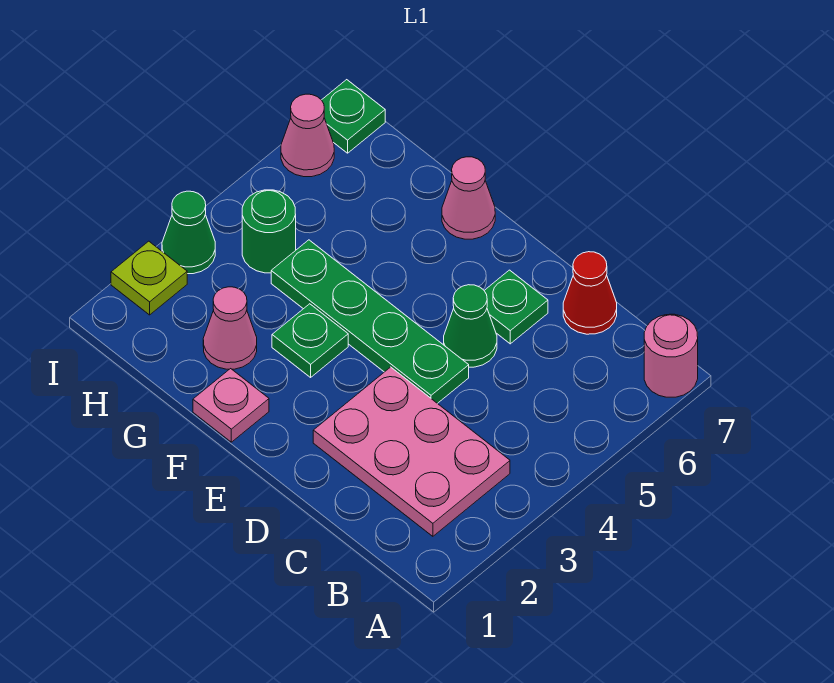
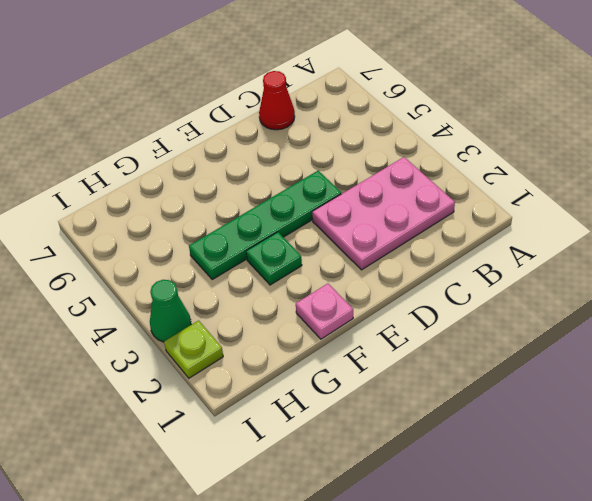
none -> pink 1x1 round brick [644,314,698,397]
none -> green 1x1 cone [444,285,497,367]
none -> green 1x1 plate [484,270,548,344]

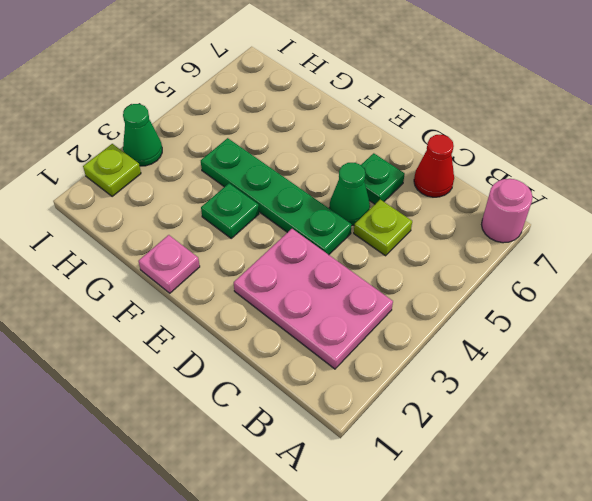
lime 1x1 plate [354,200,412,256] -> none
none -> pink 1x1 cone [442,157,495,239]
none -> pink 1x1 cone [203,287,257,369]
none -> green 1x1 round brick [242,190,296,273]

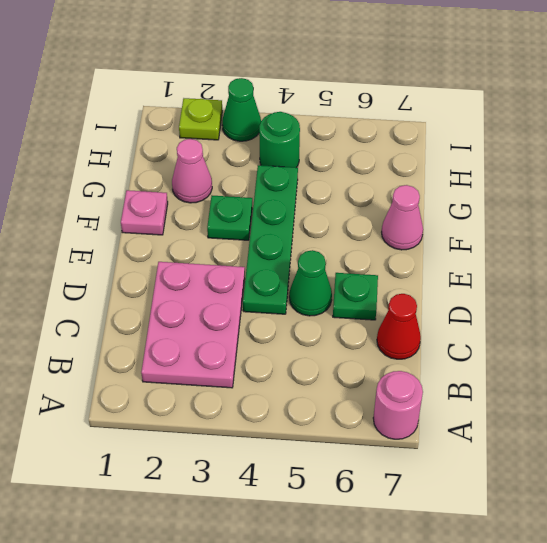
none -> pink 1x1 cone [281,94,334,177]
none -> green 1x1 plate [322,80,385,153]

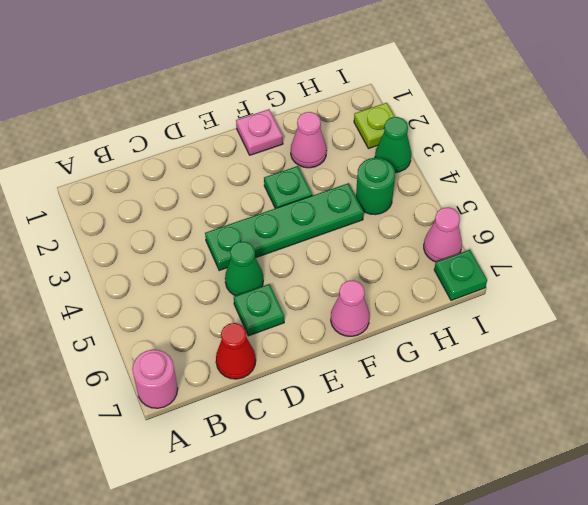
none -> pink 2x3 plate [313,367,510,536]

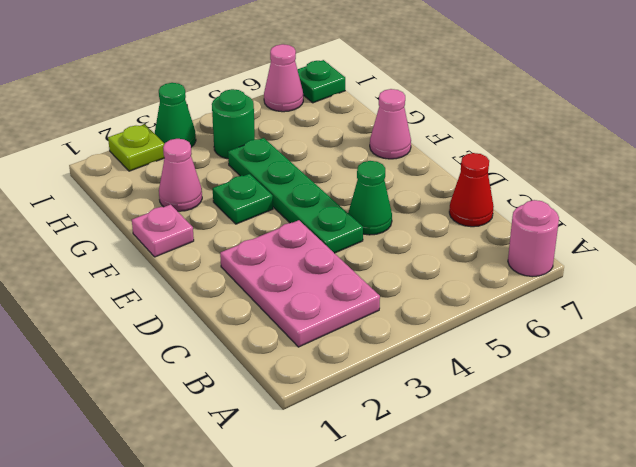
none -> green 1x1 plate [484,270,548,344]

